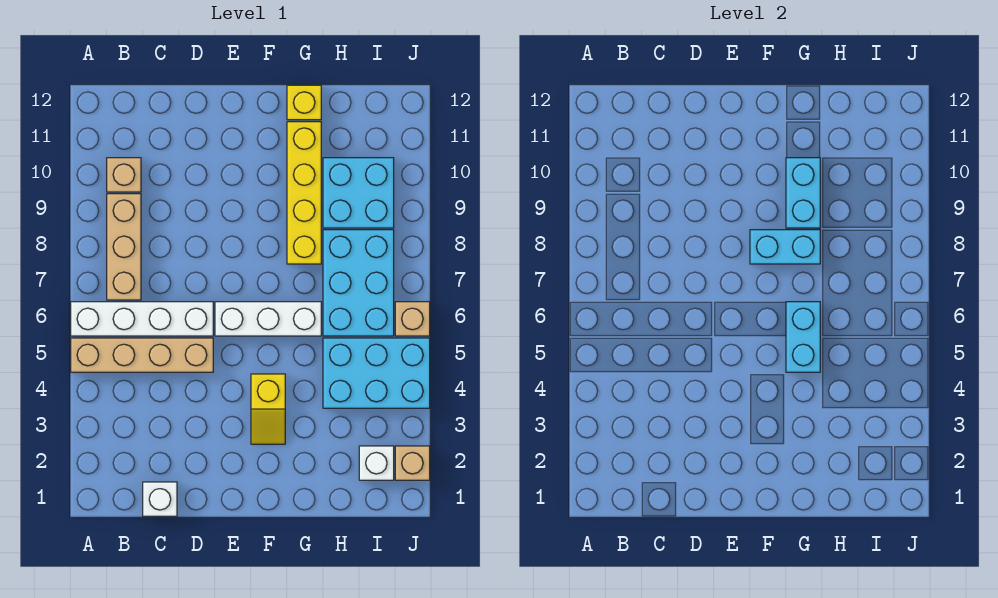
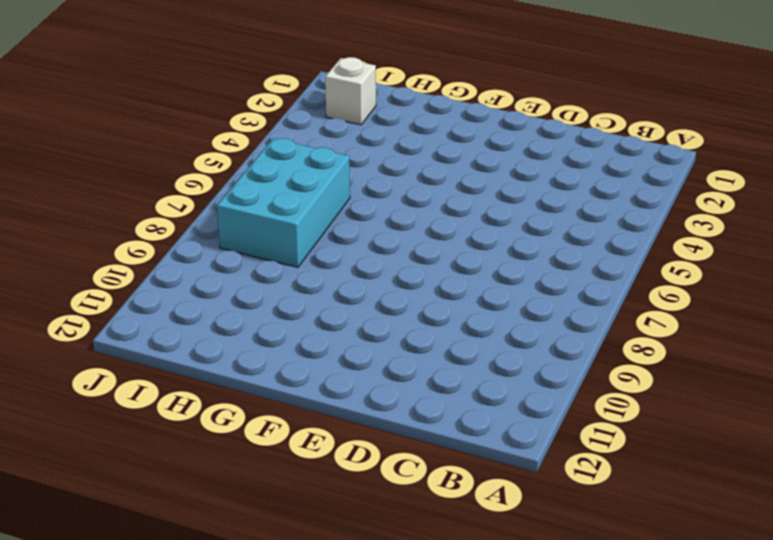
none -> tan 1x4 brick [71,338,213,372]
none -> white 1x4 brick [71,302,213,336]
none -> tan 1x3 brick [107,194,141,300]

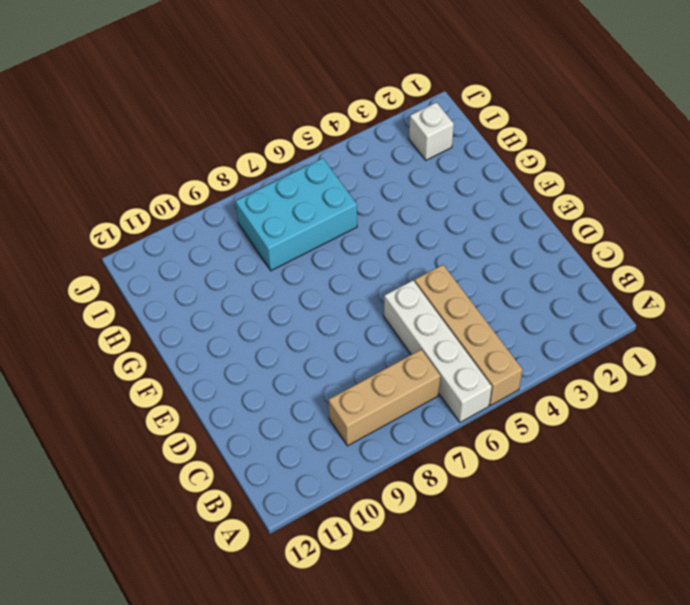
none -> tan 1x1 brick [107,158,141,192]
none -> white 1x1 brick [143,482,177,516]
none -> white 1x3 brick [215,302,321,336]

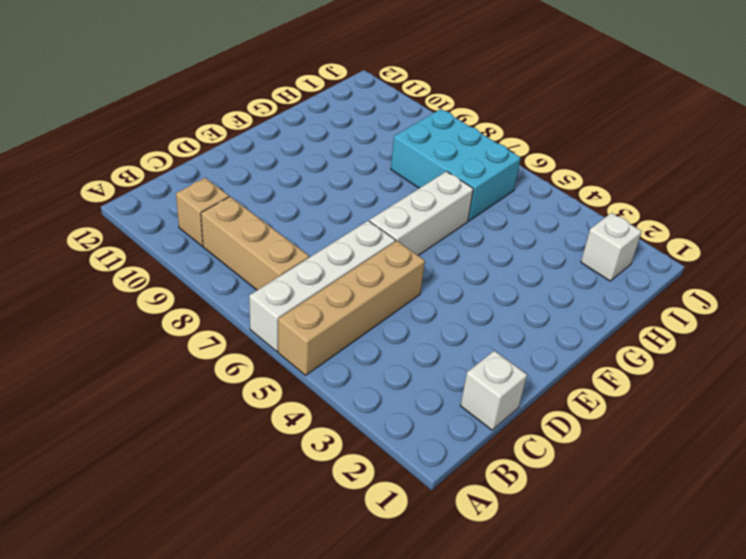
none -> yellow 1x2 slope [251,374,285,444]
none -> yellow 1x4 brick [287,122,321,264]
none -> yellow 1x1 brick [287,85,321,120]

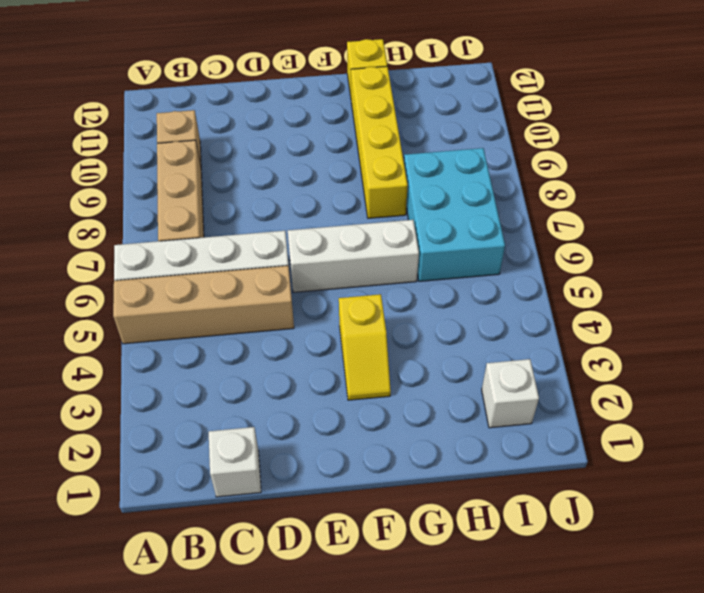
none -> cyan 2x3 brick [323,338,430,408]
none -> cyan 2x2 brick [323,158,394,228]
none -> tan 1x1 brick [395,446,430,480]

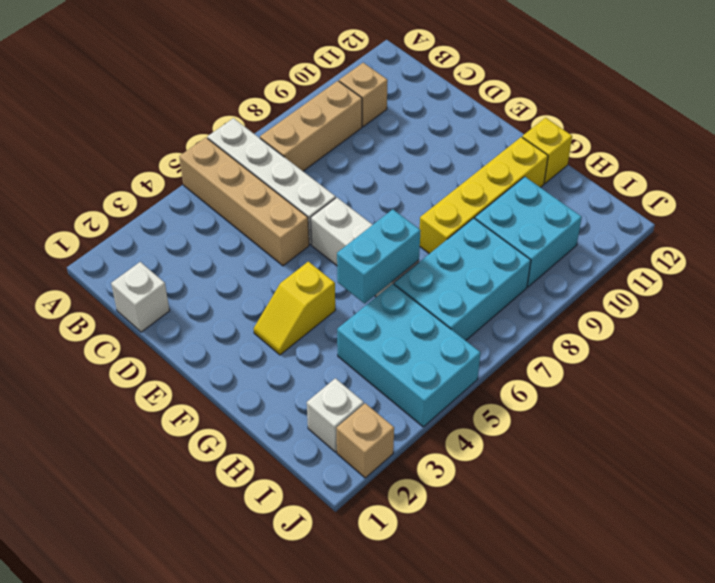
none -> tan 1x1 brick [395,302,430,336]
none -> cyan 1x2 brick [750,230,820,264]
none -> cyan 1x2 brick [786,158,820,228]

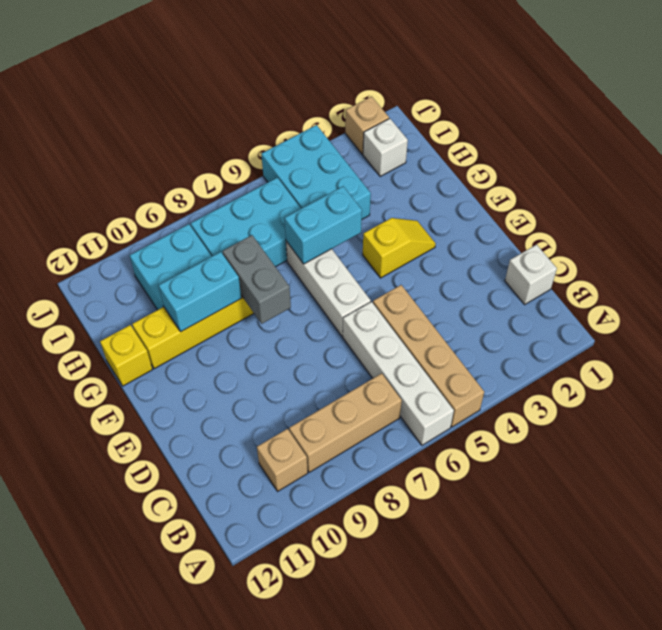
grey 1x2 brick [223,235,291,324] -> cyan 1x2 brick [750,230,820,264]
none -> tan 1x1 brick [395,302,430,336]

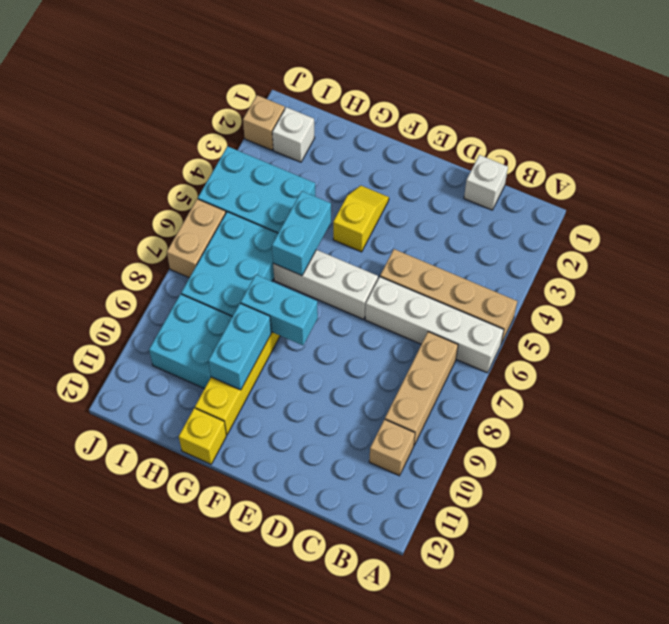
tan 1x2 brick [167,199,226,278] -> tan 1x1 brick [395,302,430,336]

